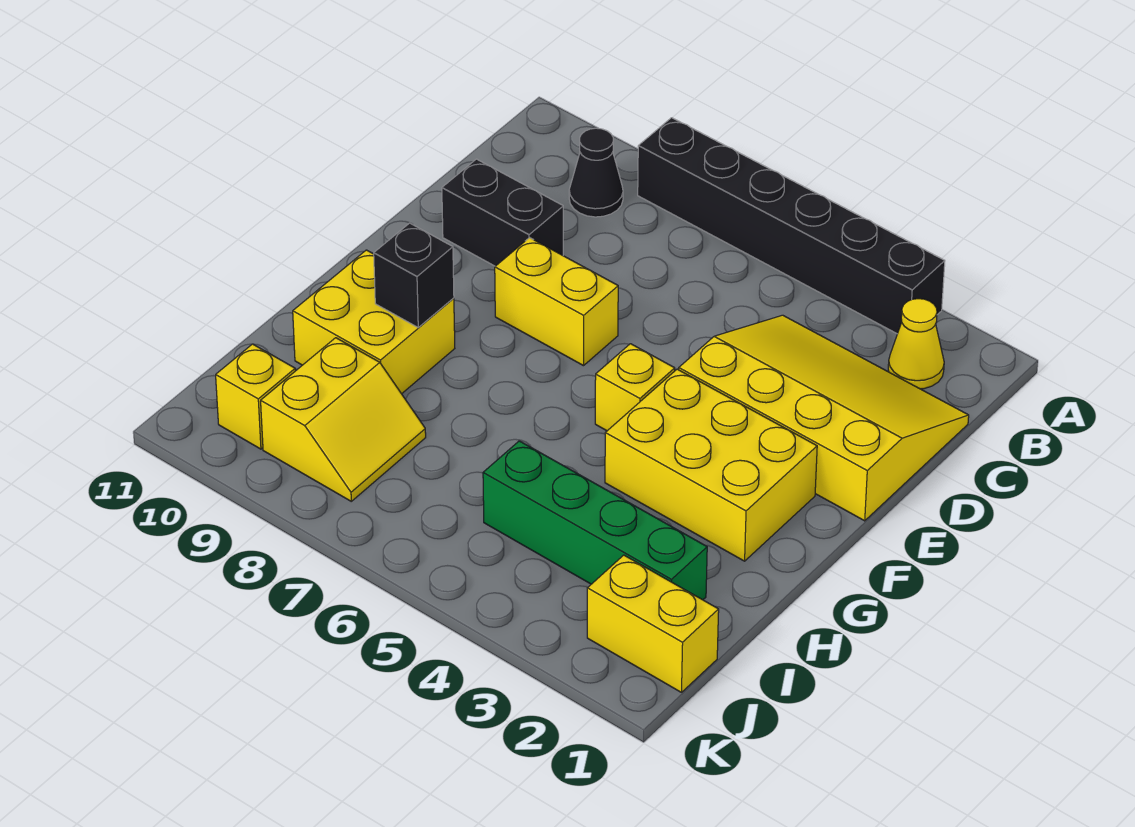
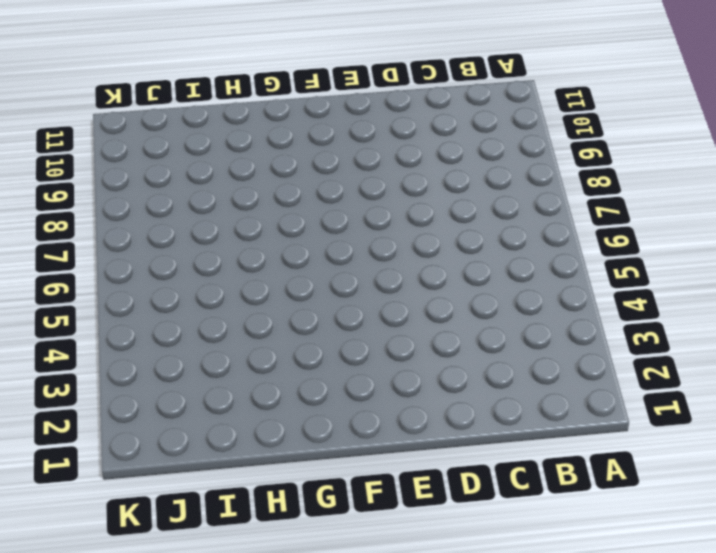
none -> black 1x6 brick [638,118,945,334]
none -> yellow 1x1 cone [888,299,944,389]
none -> black 1x1 cone [569,128,623,217]

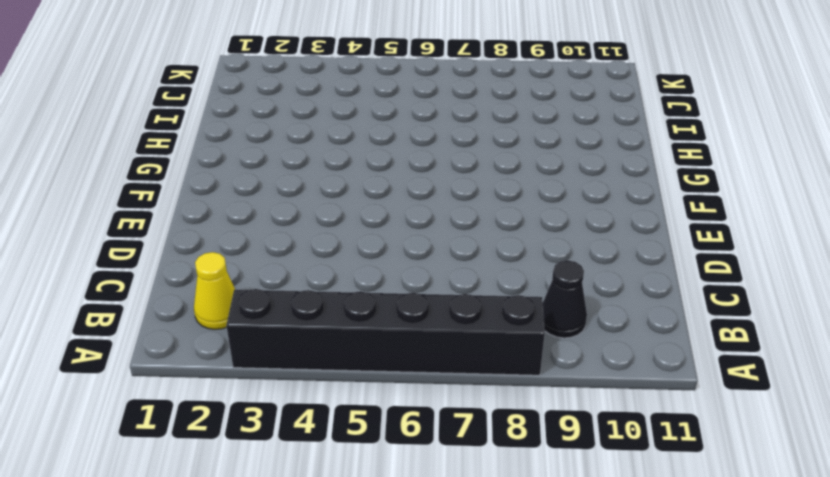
none -> yellow 3x4 slope [679,315,969,521]
none -> black 1x2 brick [442,159,563,266]
none -> yellow 1x2 brick [495,238,618,366]

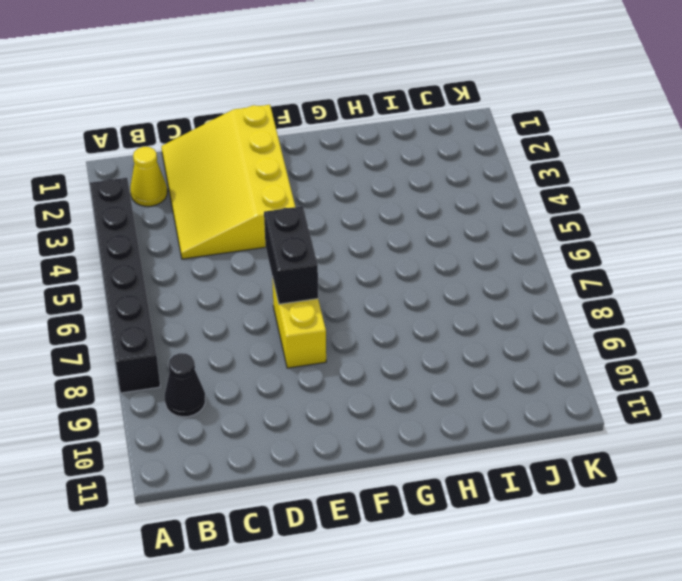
black 1x2 brick [264,206,318,304] -> black 1x2 brick moved to [442,159,563,266]
none -> yellow 2x3 brick [605,369,817,561]
none -> yellow 1x1 brick [595,344,675,431]
none -> yellow 2x2 brick [293,250,455,394]

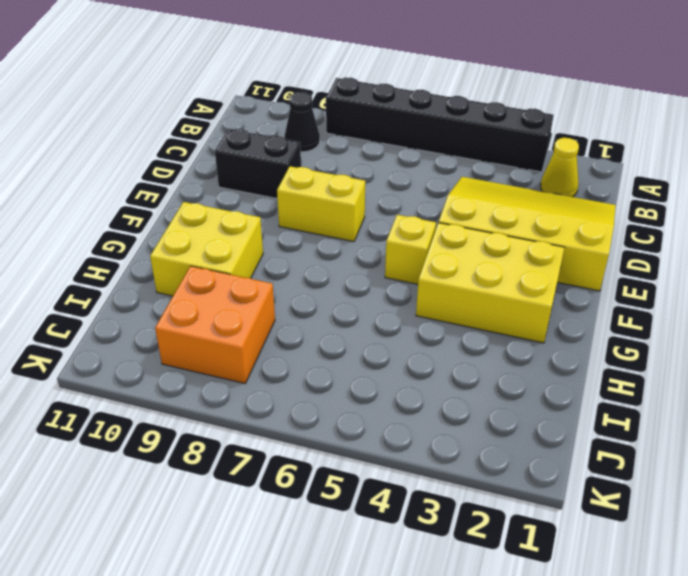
orange 2x2 brick [155,266,275,383] -> yellow 2x2 slope [261,338,426,501]
none -> green 1x4 brick [483,441,707,600]
none -> yellow 1x2 brick [587,555,719,692]
none -> yellow 1x1 brick [216,344,295,449]

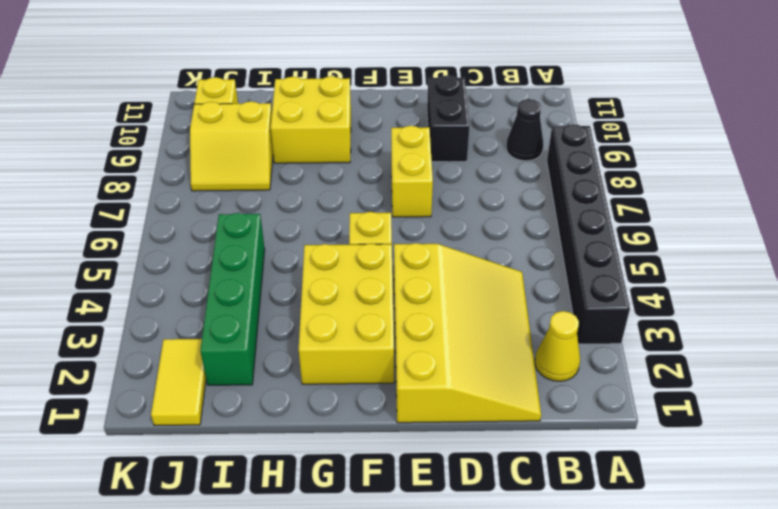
yellow 1x2 tile [151,339,206,425] -> yellow 1x2 brick [587,555,719,692]
none -> black 1x1 brick [374,223,454,327]

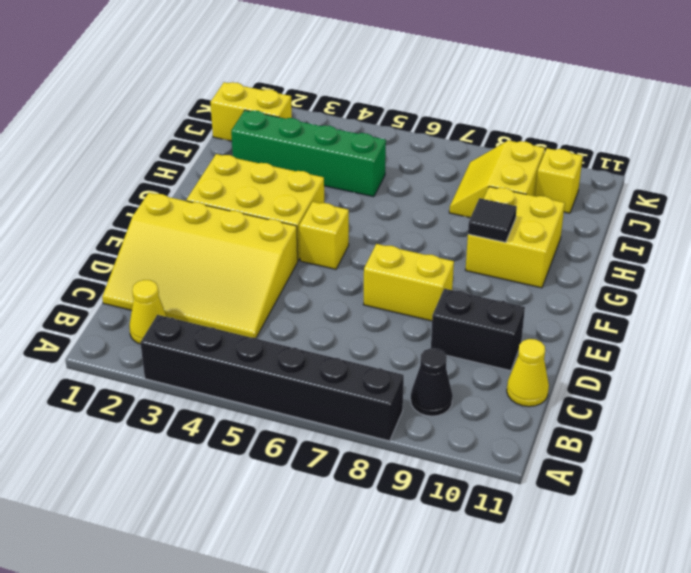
yellow 1x1 cone [507,339,549,407] -> none
black 1x1 tile [468,198,517,242] -> black 1x1 brick [374,223,454,327]

